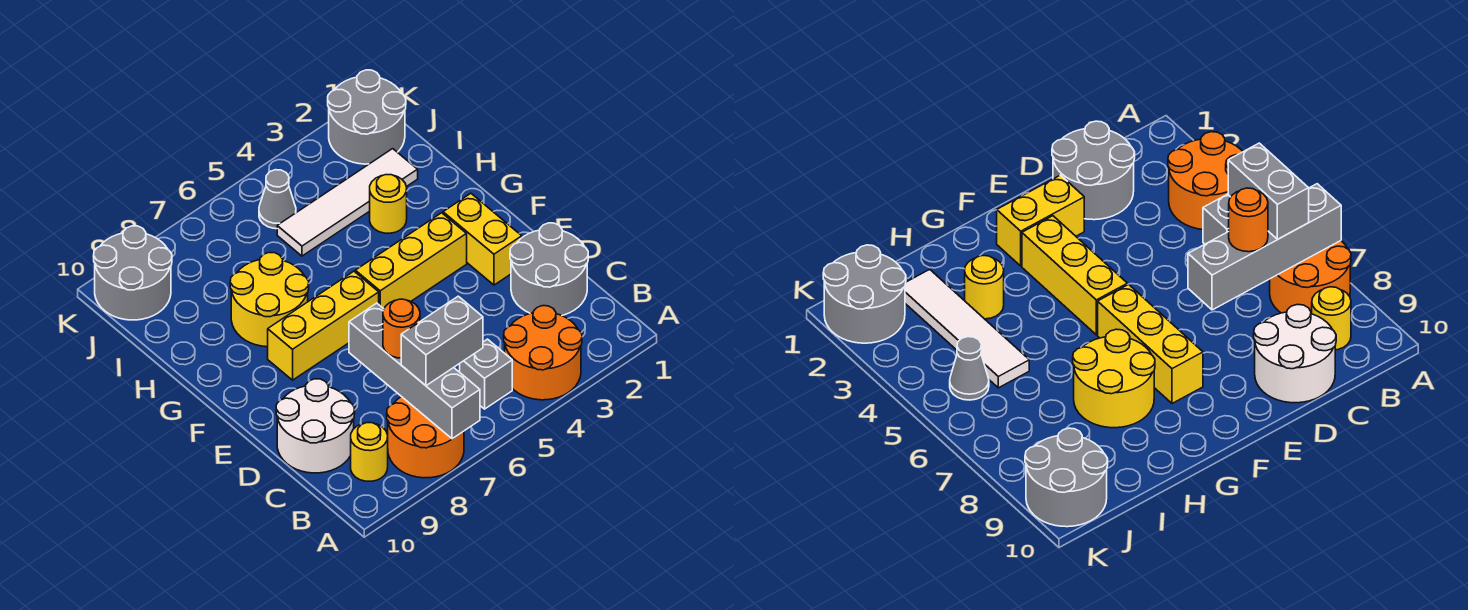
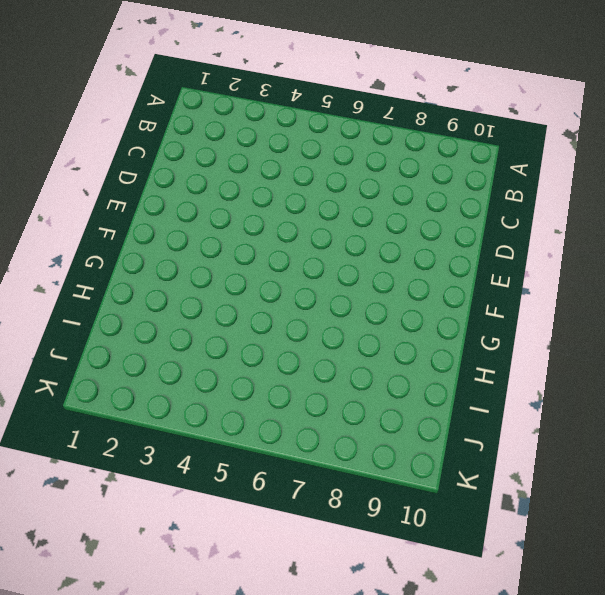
none -> orange 2x2 round brick [504,306,582,400]
none -> orange 2x2 round brick [387,397,464,478]
none -> grey 1x1 brick [460,339,512,409]

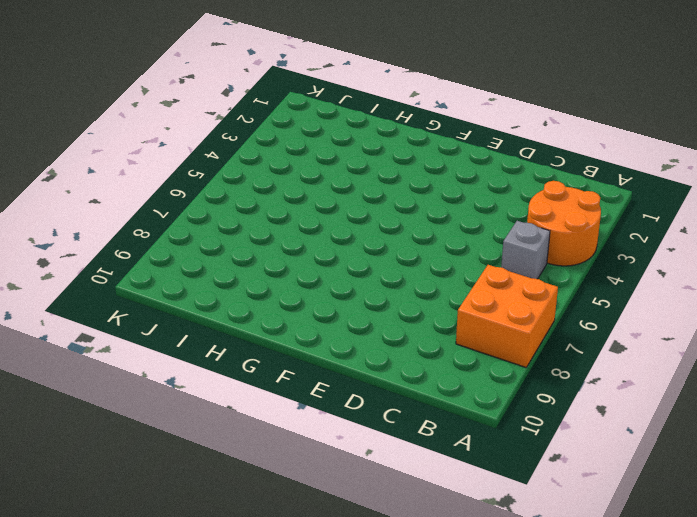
orange 2x2 brick [456,265,558,367] -> orange 2x2 round brick [387,397,464,478]
none -> yellow 1x1 round brick [351,423,388,481]
none -> grey 2x2 round brick [510,223,588,316]
none -> white 2x2 round brick [276,379,355,473]

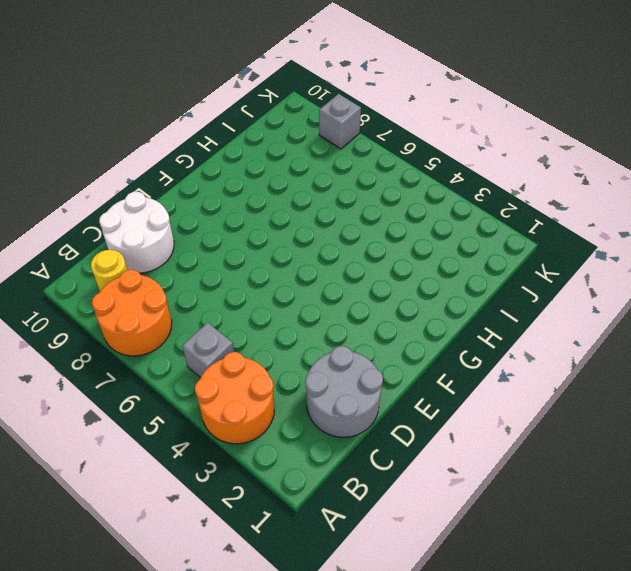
grey 1x1 brick [319,94,361,149] -> none
none -> yellow 1x2 brick [443,193,522,285]
none -> yellow 1x3 brick [355,213,467,309]
none -> yellow 1x3 brick [268,271,379,380]

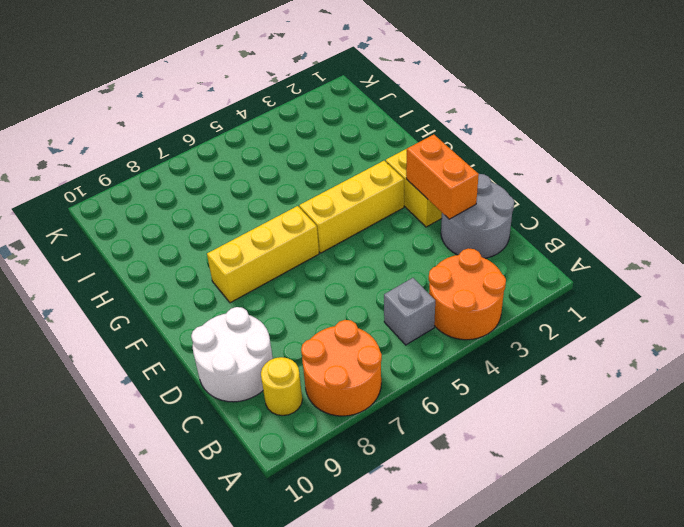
orange 1x2 brick [406,135,479,219] -> none
none -> yellow 2x2 round brick [230,253,309,347]
none -> yellow 1x1 round brick [370,175,407,233]
none -> white 1x4 tile [277,149,418,256]

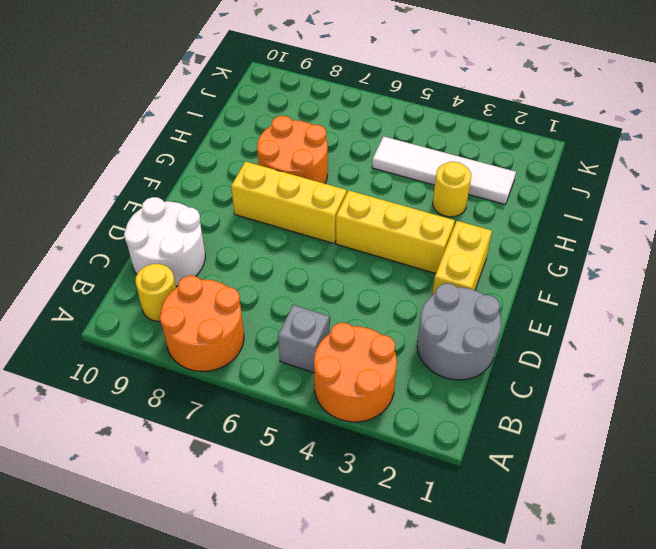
orange 2x2 round brick [257,116,328,184] -> yellow 2x2 round brick [230,253,309,347]
none -> grey 2x2 round brick [328,70,406,164]
none -> grey 1x1 cone [259,170,296,229]
none -> grey 2x2 round brick [94,226,172,320]

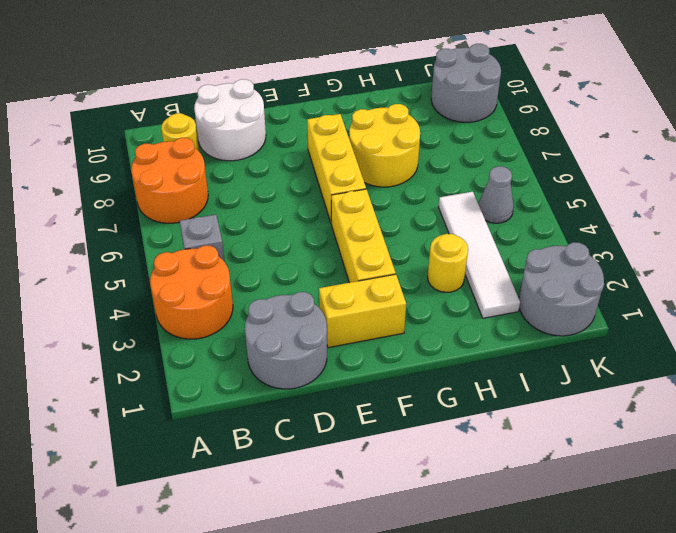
none -> grey 1x4 brick [349,303,480,439]
none -> grey 1x2 brick [401,296,483,386]
none -> orange 1x1 round brick [383,299,420,358]

